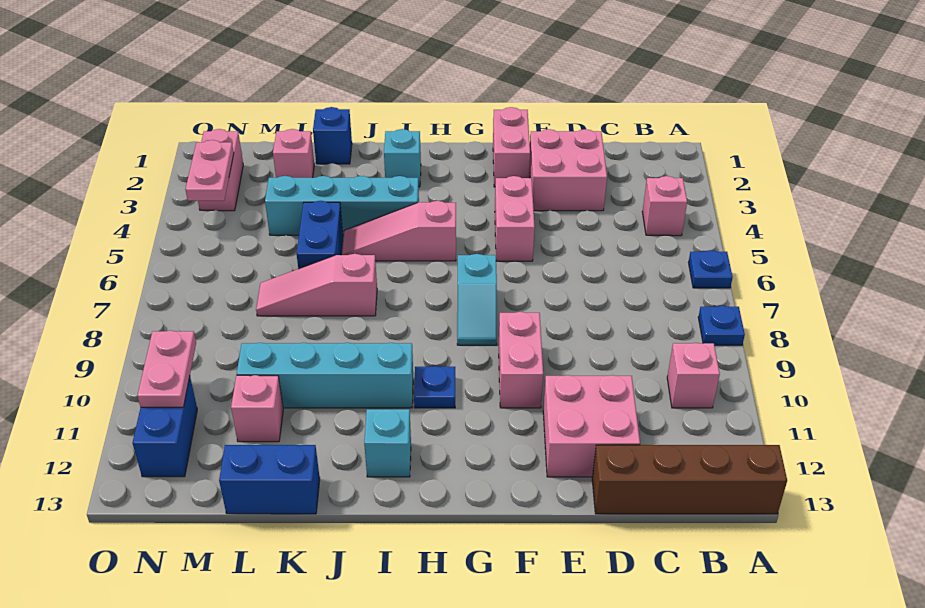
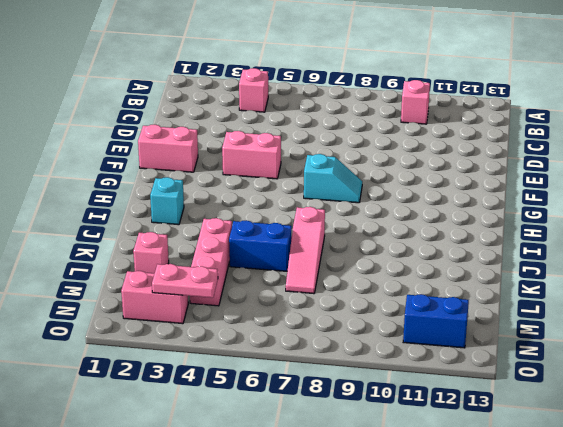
pink 1x3 brick [190,218,232,306] -> cyan 1x4 brick [265,176,419,235]
none -> blue 1x1 plate [689,250,733,288]
none -> blue 1x1 plate [698,306,745,345]
none -> brown 1x4 brick [592,445,787,514]

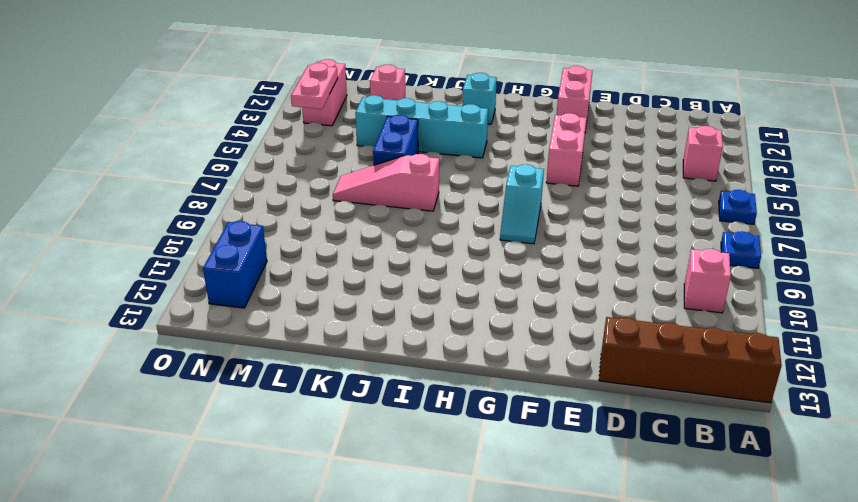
none -> pink 2x2 brick [529,129,607,211]
none -> pink 2x2 brick [543,375,640,477]
none -> pink 1x2 brick [499,312,543,408]

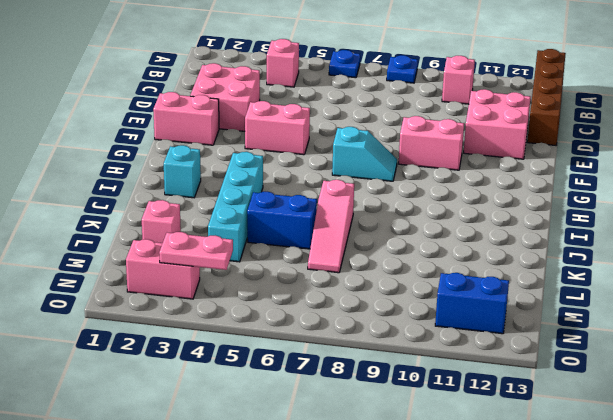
none -> pink 1x3 slope [342,201,456,261]
none -> blue 1x1 plate [414,366,455,408]
none -> cyan 1x4 brick [237,343,413,408]

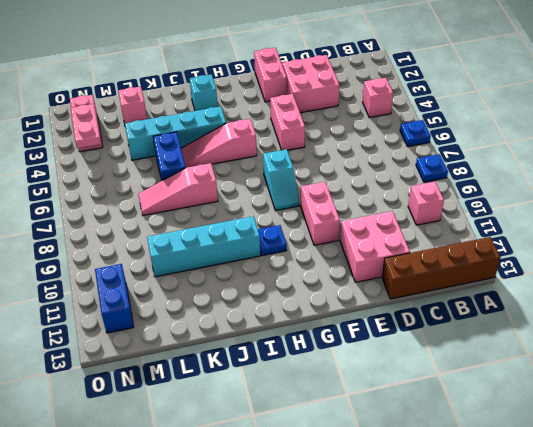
none -> cyan 1x1 brick [364,409,411,477]
none -> blue 1x1 brick [313,107,352,164]
none -> blue 1x2 brick [219,445,320,514]

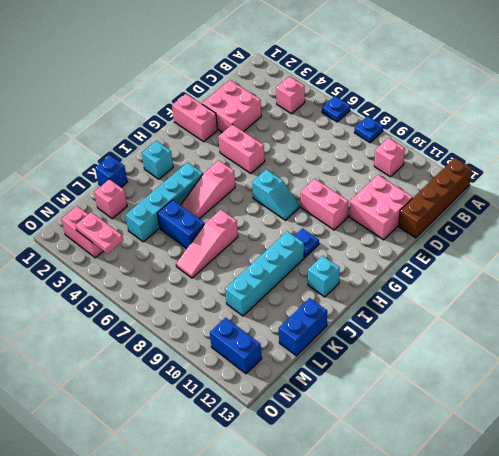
none -> pink 1x1 brick [231,375,283,442]
none -> pink 1x2 plate [137,330,196,407]

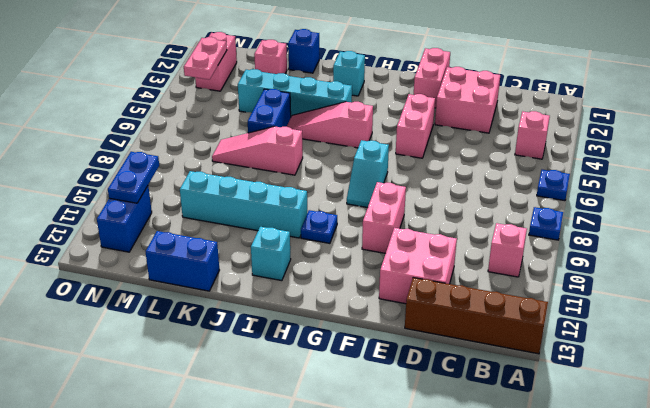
blue 1x2 plate [108,152,159,203] -> pink 1x2 plate [137,330,196,407]
none -> pink 1x1 brick [231,375,283,442]

